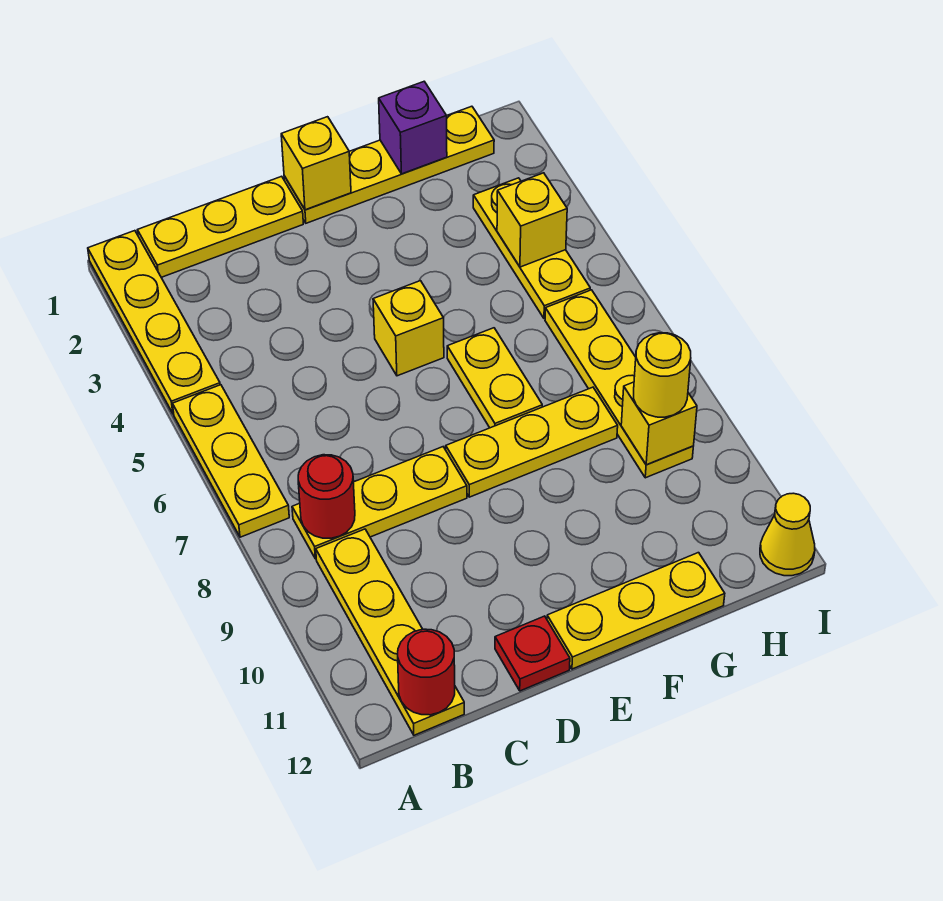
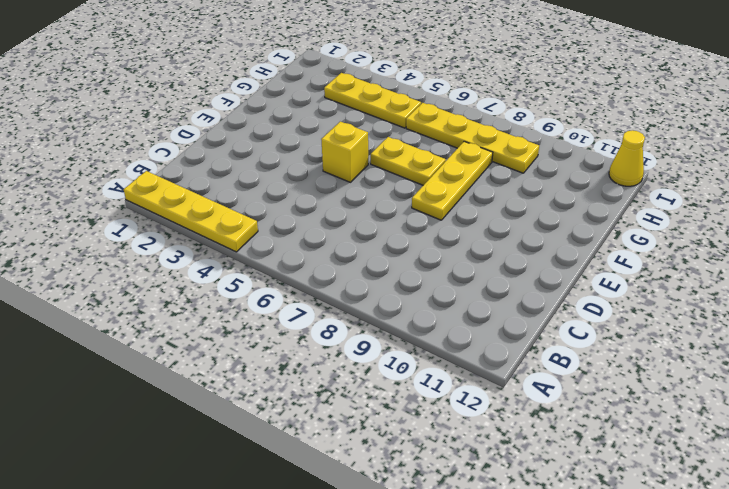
none -> yellow 1x3 plate [173,385,289,537]
none -> yellow 1x3 plate [137,176,303,277]
none -> yellow 1x3 plate [292,447,467,559]

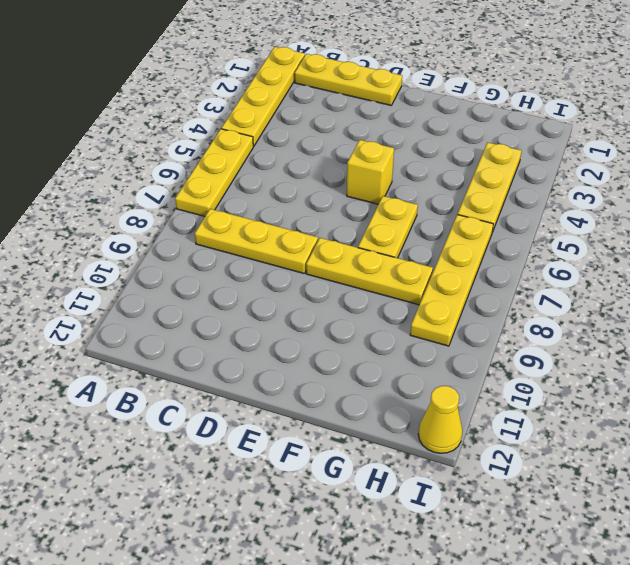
none -> yellow 1x4 plate [316,529,464,735]
none -> red 1x1 plate [495,616,570,691]
none -> yellow 1x4 plate [284,106,494,223]

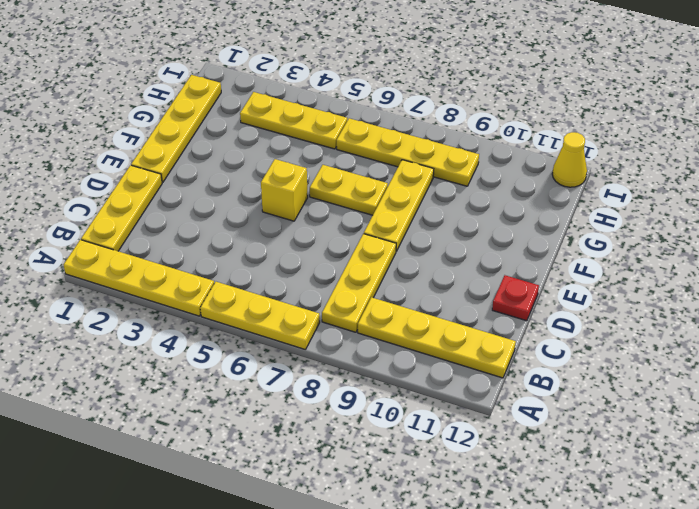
none -> yellow 1x3 plate [547,553,725,669]
none -> red 1x1 round brick [298,455,355,538]
none -> red 1x1 round brick [398,629,455,715]

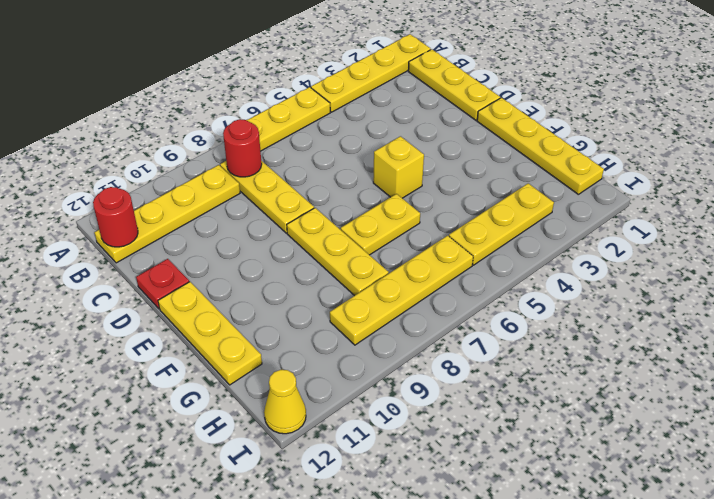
none -> yellow 1x1 brick [281,117,351,210]
none -> purple 1x1 brick [379,82,447,174]
none -> yellow 1x1 brick [497,173,567,267]

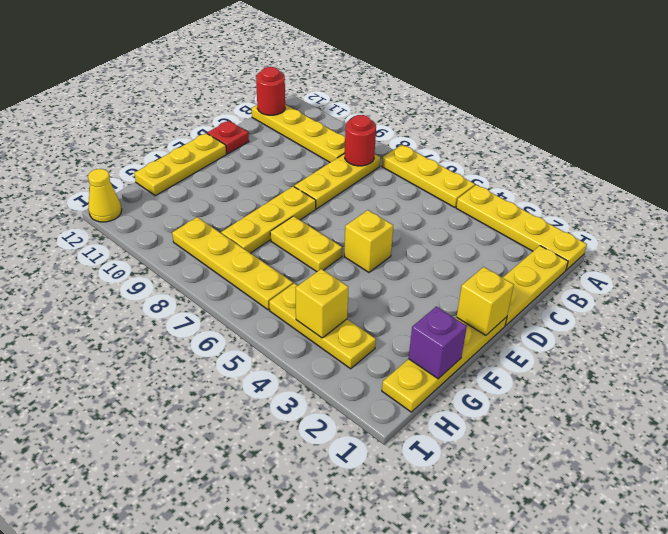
none -> yellow 1x1 brick [621,382,697,465]
none -> yellow 1x1 round brick [634,333,691,417]

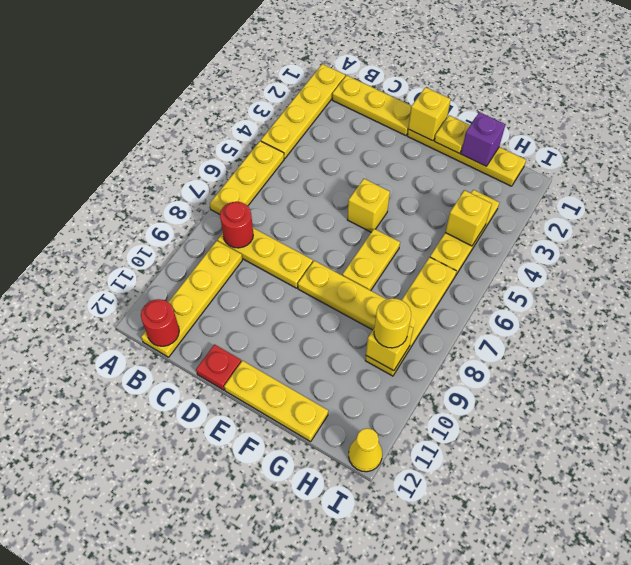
yellow 1x1 plate [434,115,470,153] -> none

